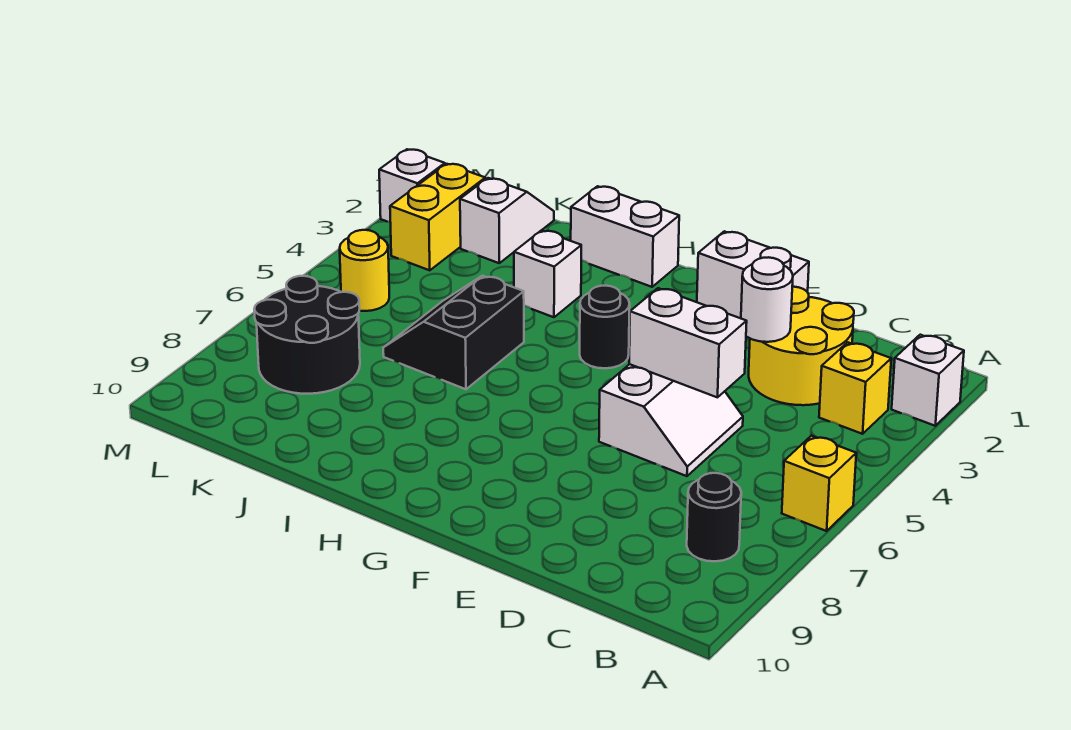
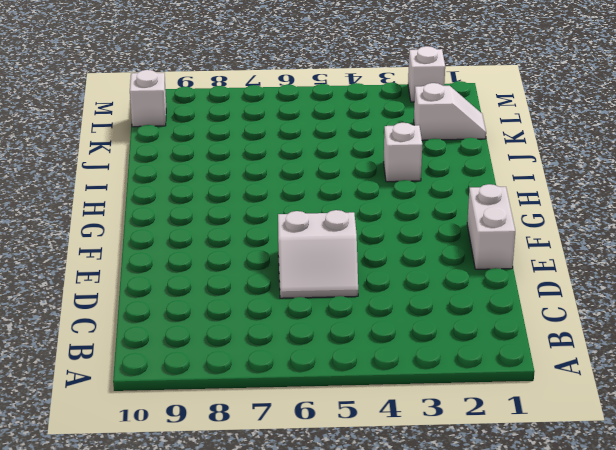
white 1x1 brick [130,70,166,127] -> white 1x1 brick moved to [892,335,964,426]
none -> yellow 1x1 brick [782,436,856,531]
none -> yellow 1x1 brick [819,342,891,434]
none -> black 1x1 round brick [687,473,741,561]

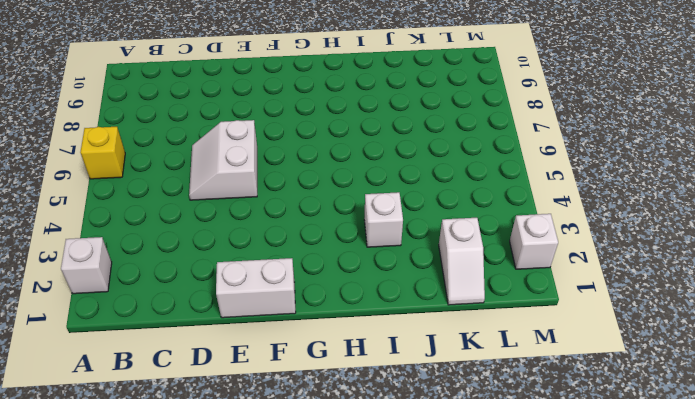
none -> yellow 1x1 brick [819,342,891,434]
none -> black 1x1 round brick [687,473,741,561]
none -> yellow 2x2 round brick [749,287,854,405]

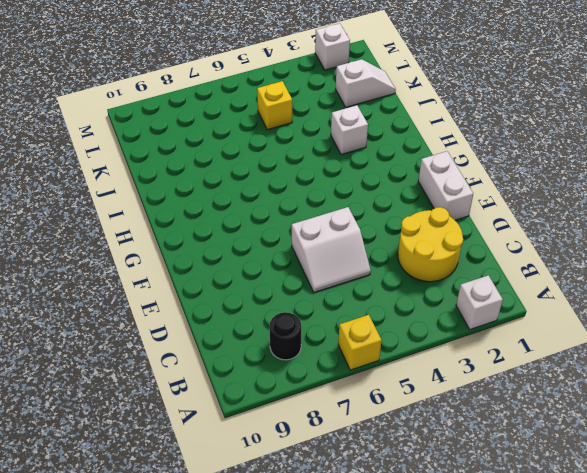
yellow 1x1 brick [257,81,292,130] -> yellow 1x1 brick moved to [819,342,891,434]
none -> black 1x1 round brick [580,286,630,368]
none -> white 1x2 brick [571,186,679,287]
none -> black 2x2 slope [383,276,524,389]

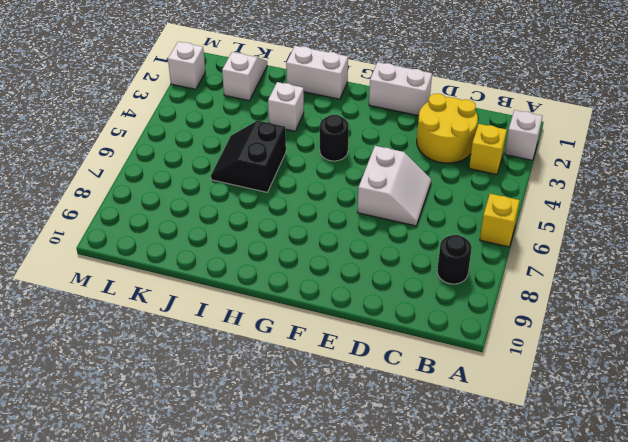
none -> black 2x2 round brick [254,276,360,394]
none -> yellow 1x2 brick [390,164,485,270]
none -> yellow 1x1 round brick [340,230,389,311]

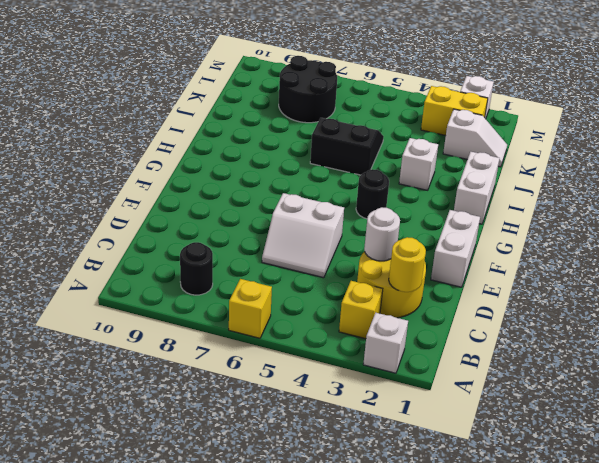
yellow 1x1 round brick [389,237,426,292] -> yellow 1x1 round brick moved to [340,230,389,311]
none -> white 1x2 brick [629,288,747,397]

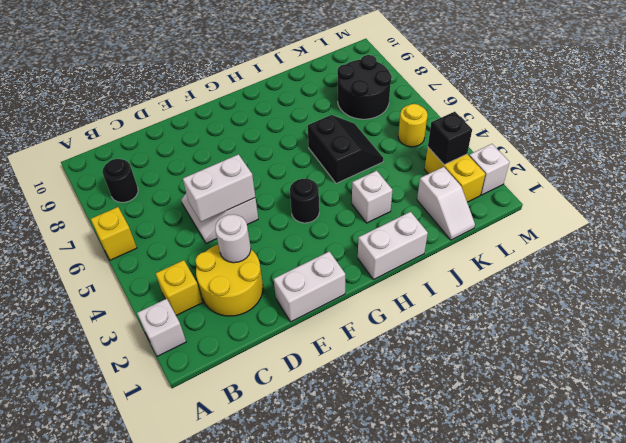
black 1x1 brick [428,112,472,165] -> none

